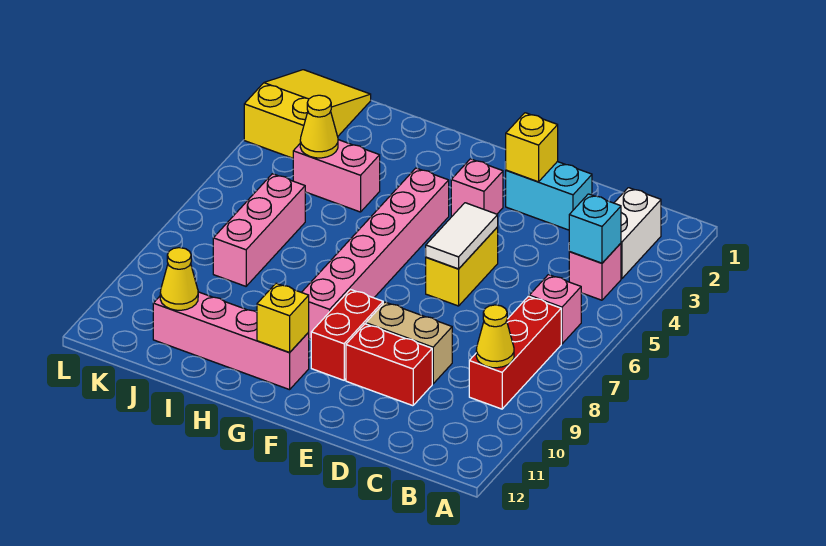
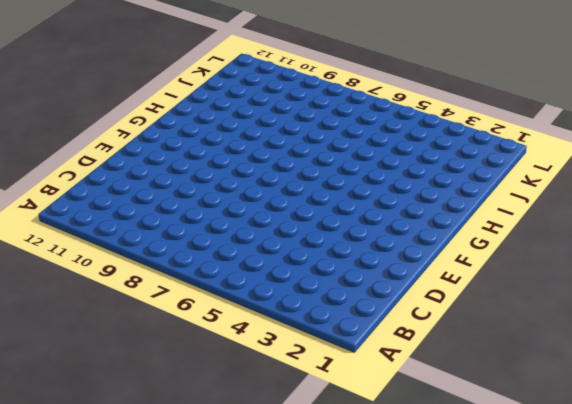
none -> white 1x2 brick [614,188,661,278]
none -> pink 1x1 brick [569,243,621,300]
none -> pink 1x1 brick [529,275,581,344]

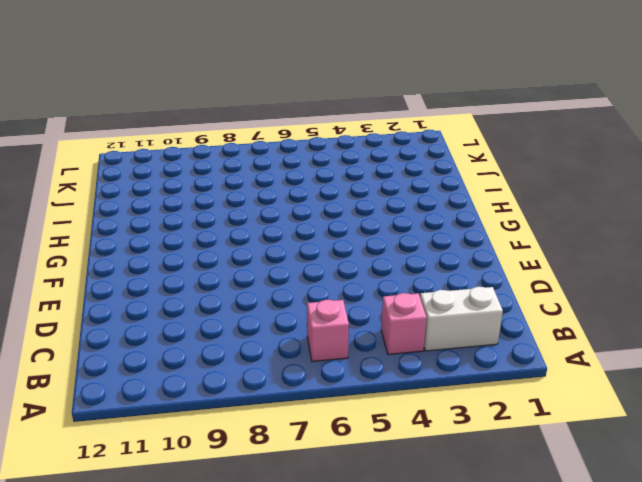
none -> red 1x3 brick [469,296,561,409]
none -> cyan 1x2 brick [506,162,592,230]
none -> tan 1x2 brick [366,302,452,384]

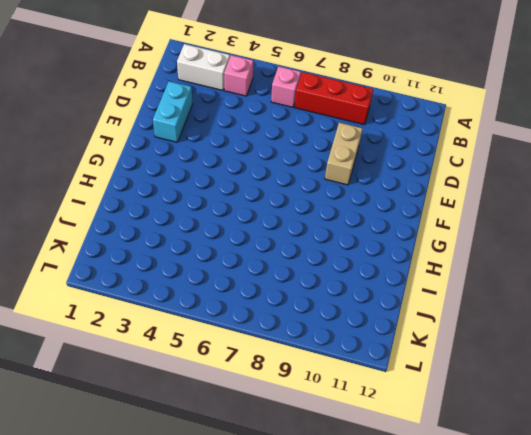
none -> red 1x2 brick [346,324,432,406]
none -> yellow 1x2 brick [426,227,498,306]
none -> pink 1x1 brick [451,159,503,216]

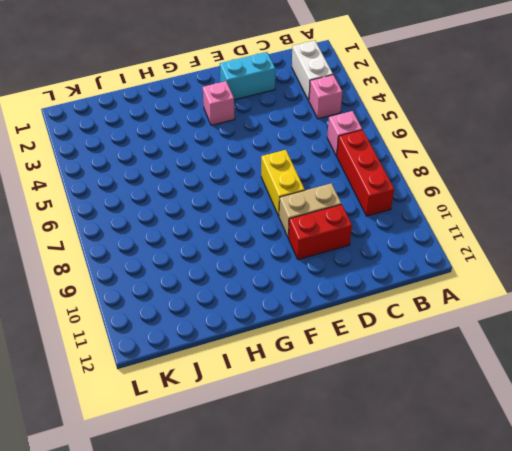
yellow 1x2 brick [261,150,305,216] -> yellow 1x2 brick moved to [426,227,498,306]
none -> red 1x2 brick [311,290,383,380]
none -> pink 1x6 brick [302,168,449,339]
none -> pink 1x4 brick [153,292,309,390]

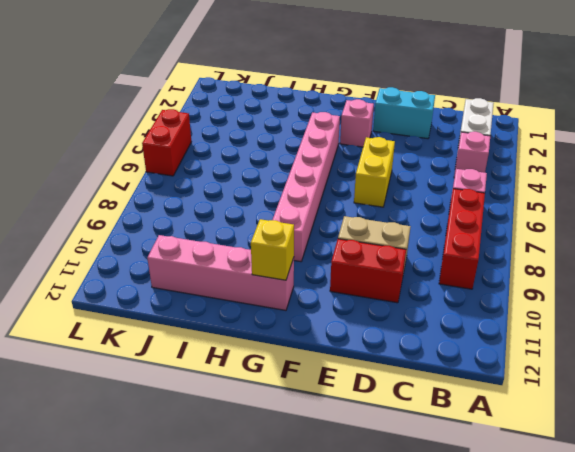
red 1x2 brick [142,109,191,176] -> red 1x2 brick moved to [311,290,383,380]
none -> pink 1x2 brick [293,140,380,212]
none -> pink 1x3 brick [213,174,305,286]
none -> yellow 2x3 slope [244,70,371,158]

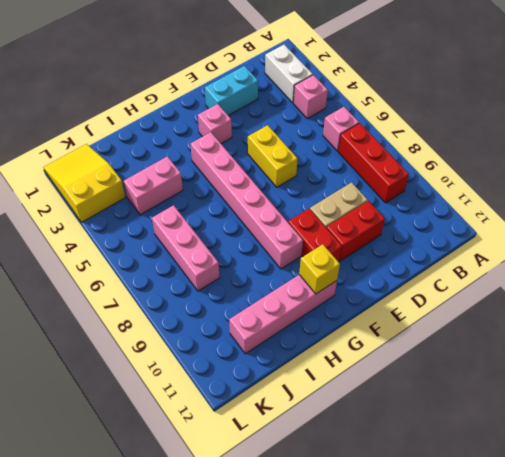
none -> cyan 1x1 brick [569,194,621,263]
none -> yellow 1x1 cone [476,305,514,368]
none -> yellow 1x1 brick [505,113,558,182]

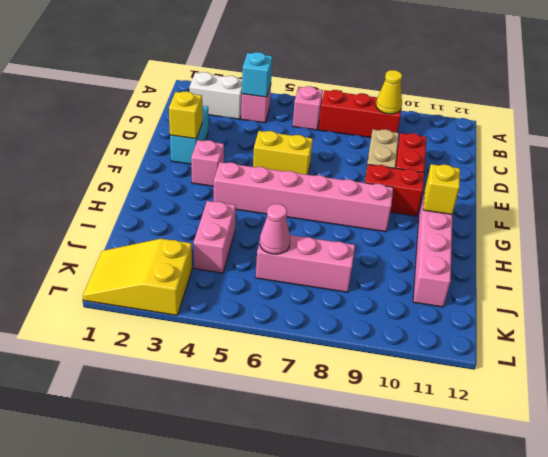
pink 1x1 cone [260,204,290,254] -> none
none -> white 1x2 tile [425,203,498,269]
none -> yellow 1x1 cone [300,95,338,158]
none -> yellow 1x1 cone [160,248,198,310]

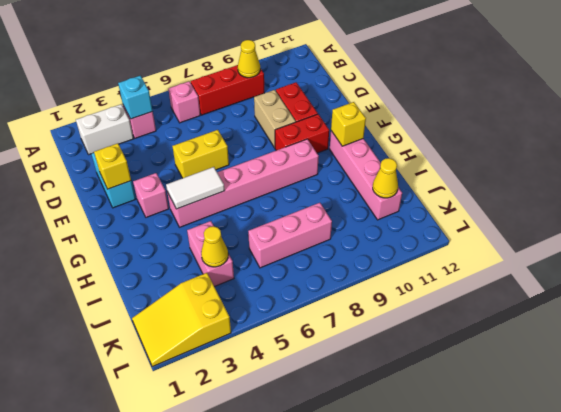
white 1x2 tile [166,167,225,209] -> white 1x2 tile moved to [425,203,498,269]

